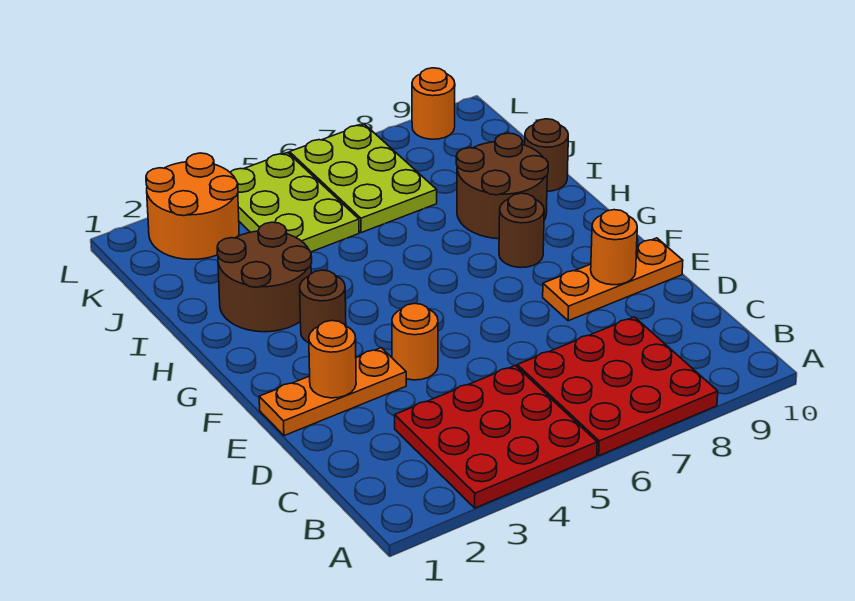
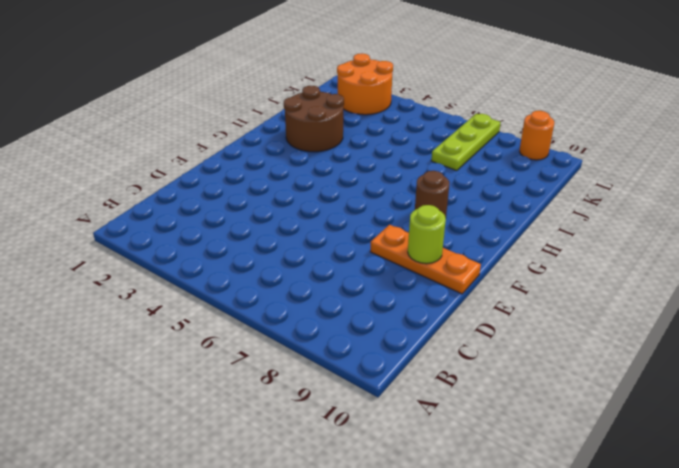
lime 1x1 round brick [408,205,446,264] -> orange 1x1 round brick [591,210,637,285]
lime 1x3 plate [431,114,501,171] -> lime 2x3 plate [289,124,437,233]
none -> red 3x3 plate [395,365,597,508]
none -> red 3x3 plate [517,317,718,456]
none -> orange 1x3 plate [259,348,406,436]

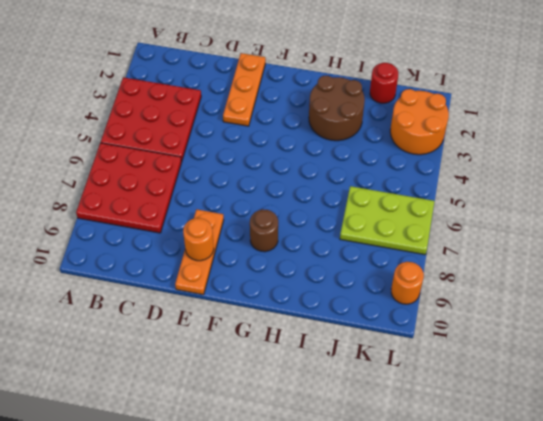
red 1x1 round brick [370,63,398,103] -> none
none -> orange 1x1 round brick [392,303,438,380]
none -> brown 1x1 round brick [300,270,346,343]
none -> brown 2x2 round brick [456,133,548,239]

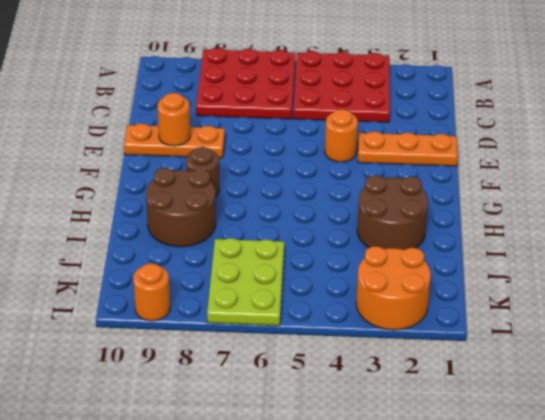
none -> brown 1x1 round brick [300,270,346,343]
none -> brown 1x1 round brick [525,119,568,191]
none -> lime 2x3 plate [230,153,359,252]

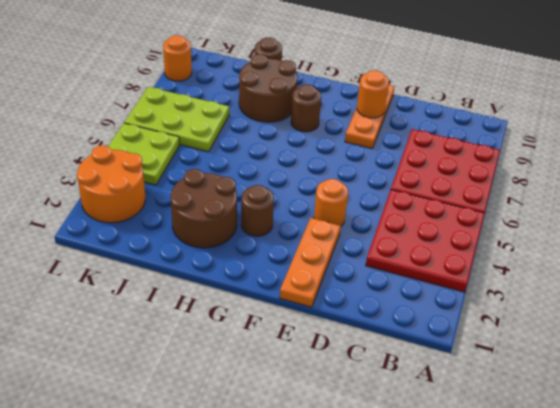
lime 2x2 plate [108,123,180,185] -> lime 2x3 plate [230,153,359,252]
none -> orange 1x1 round brick [309,321,356,398]

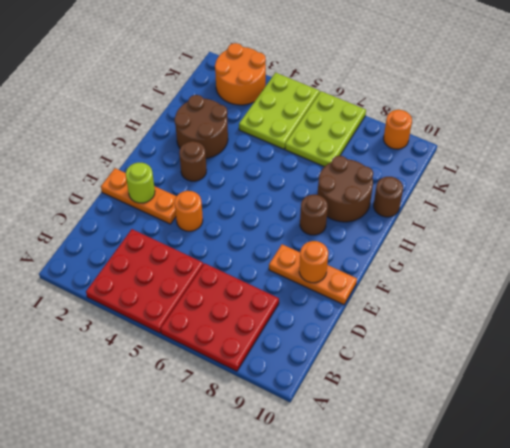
lime 1x1 round brick [126,163,155,203] -> orange 1x1 round brick [309,321,356,398]

